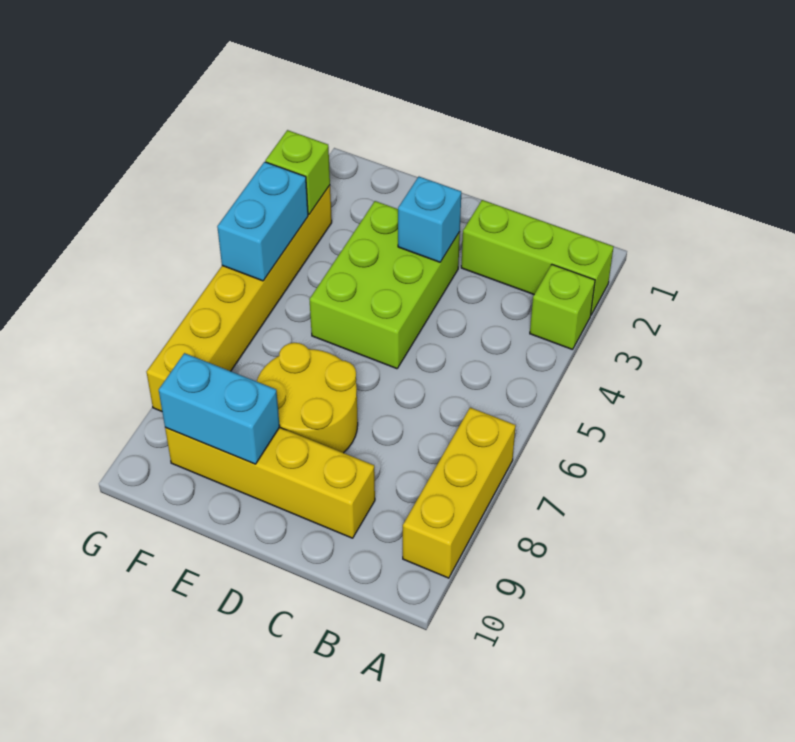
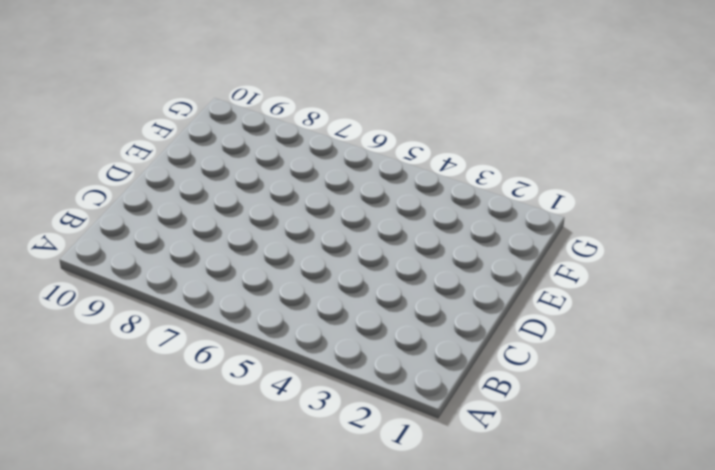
none -> lime 1x3 brick [461,200,614,315]
none -> lime 1x1 brick [530,265,595,350]

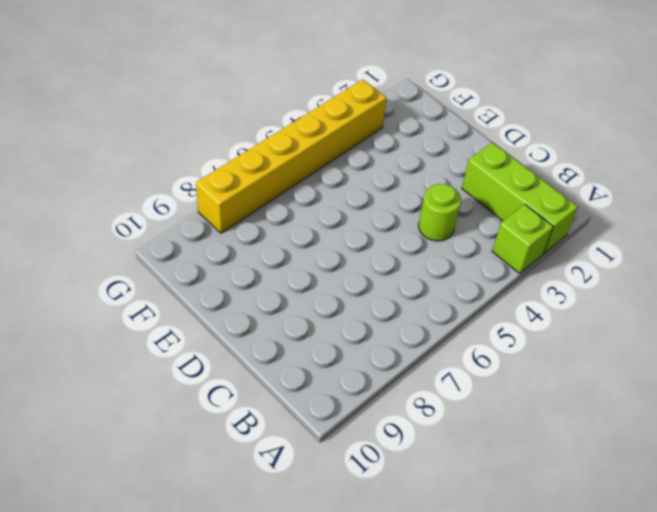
lime 1x1 round brick [419,184,461,241] -> none
none -> yellow 1x3 brick [403,408,516,578]
none -> yellow 1x4 brick [165,427,375,538]

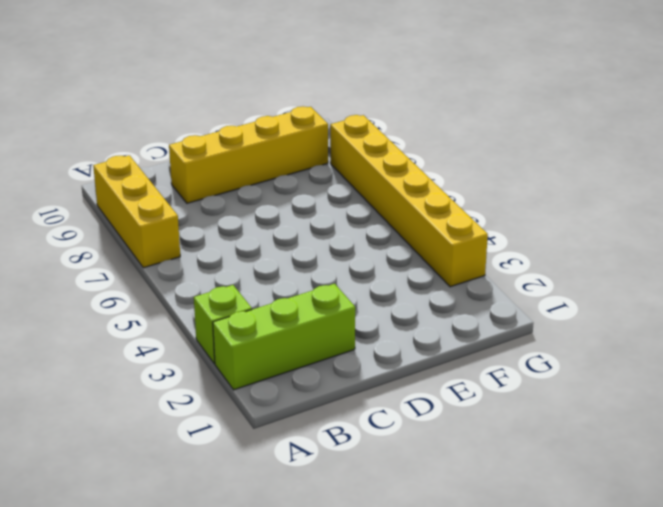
none -> lime 2x3 brick [309,201,460,369]
none -> yellow 2x2 round brick [257,343,358,453]

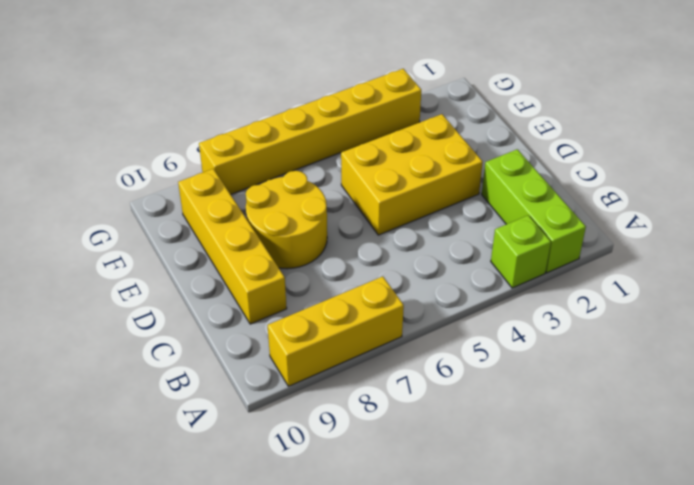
yellow 2x3 brick [341,114,483,235] -> lime 2x3 brick [309,201,460,369]
none -> cyan 1x1 brick [398,177,461,262]
none -> cyan 1x2 brick [159,353,280,464]

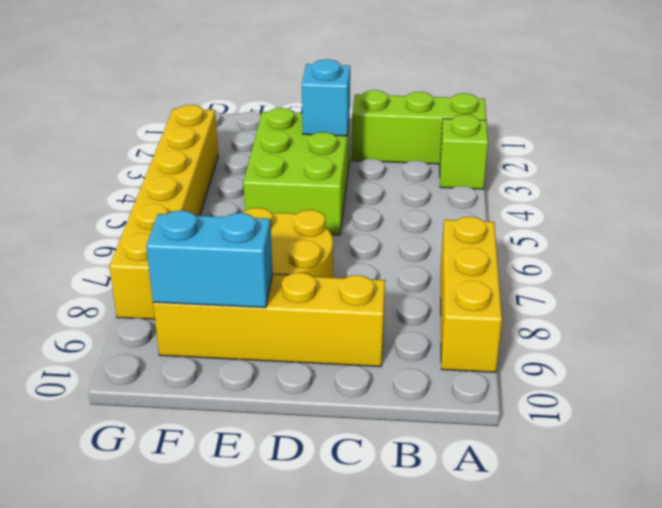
none -> lime 1x1 brick [265,130,330,214]
none -> cyan 1x2 brick [217,162,308,281]

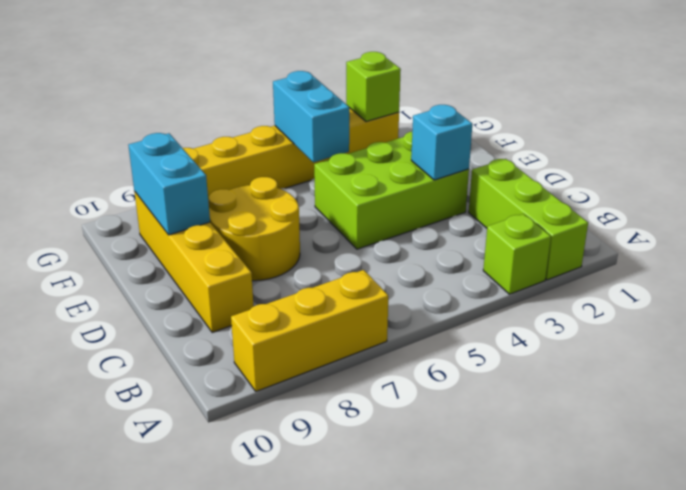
cyan 1x2 brick [273,71,349,162] -> cyan 1x2 brick turned to [217,162,308,281]

